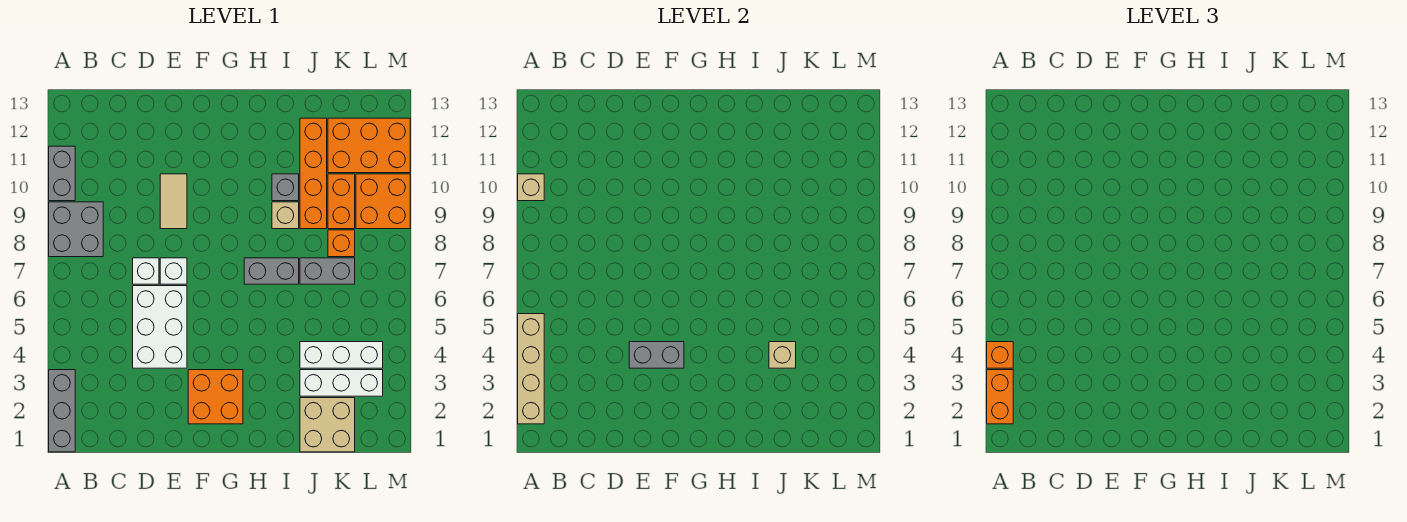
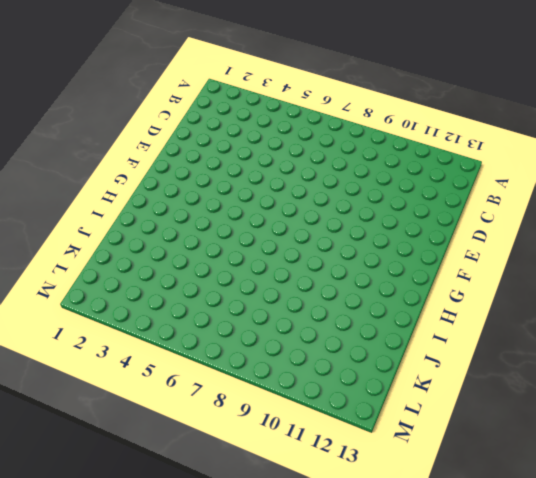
none -> grey 1x3 brick [49,370,75,452]
none -> grey 2x2 brick [49,202,103,257]
none -> grey 1x2 brick [49,146,75,201]

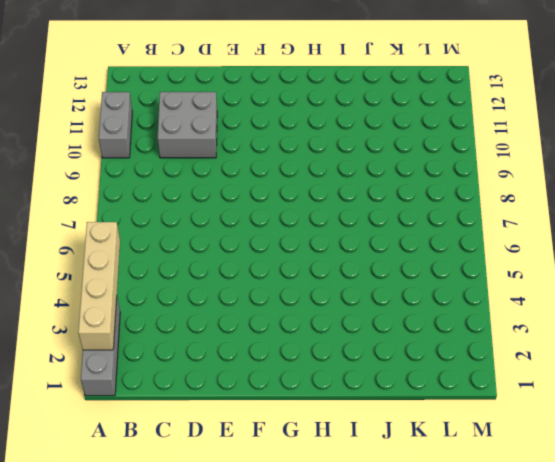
grey 2x2 brick [158,92,217,158] -> grey 2x2 brick moved to [49,202,103,257]
none -> white 2x3 brick [133,286,187,368]
none -> white 1x1 brick [133,258,159,284]
none -> white 1x1 brick [160,258,187,284]

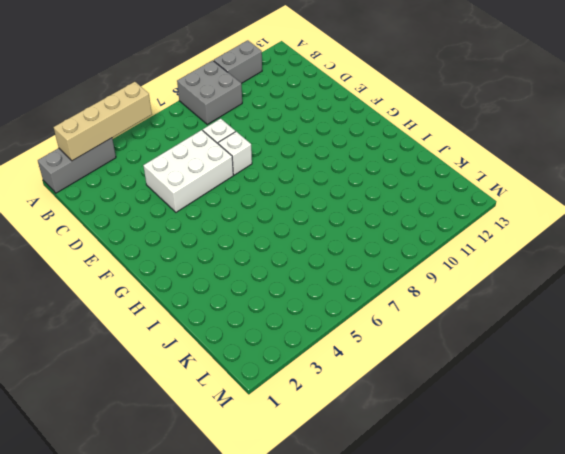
none -> tan 1x2 tile [160,174,187,229]
none -> orange 2x2 brick [188,370,243,424]
none -> grey 1x2 brick [244,258,299,284]

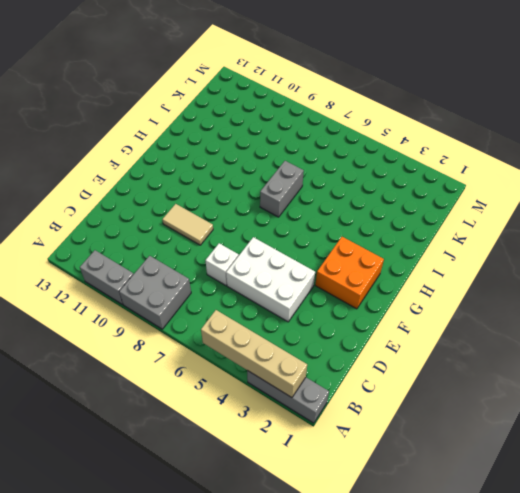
none -> white 1x1 brick [160,258,187,284]
none -> tan 1x1 brick [272,202,299,229]
none -> grey 1x1 brick [272,174,299,201]

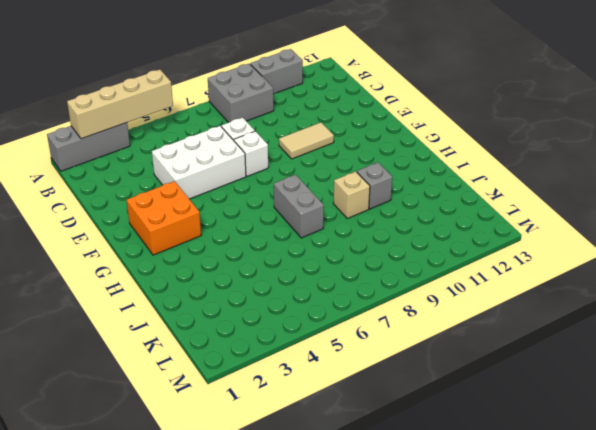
none -> tan 2x2 brick [300,398,355,452]
none -> white 1x3 brick [300,370,383,396]
none -> white 1x3 brick [300,342,383,368]

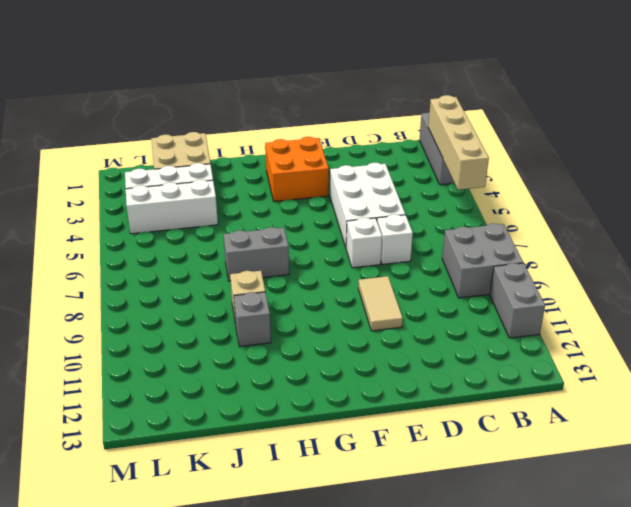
none -> grey 1x2 brick [300,258,355,284]
none -> orange 1x4 brick [300,118,327,229]
none -> orange 1x1 brick [328,230,355,257]

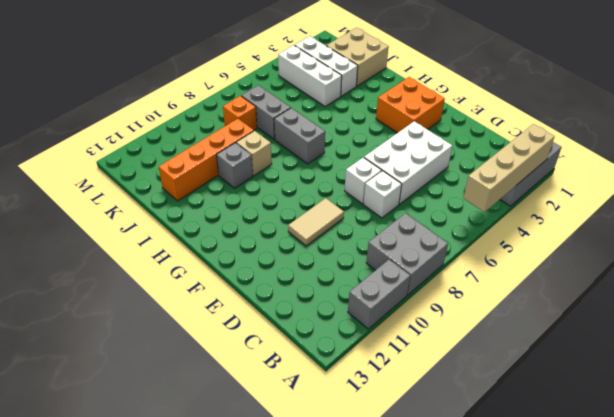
none -> orange 1x2 brick [328,174,355,229]
none -> orange 2x3 brick [328,118,410,173]
none -> orange 2x2 brick [356,174,410,229]

